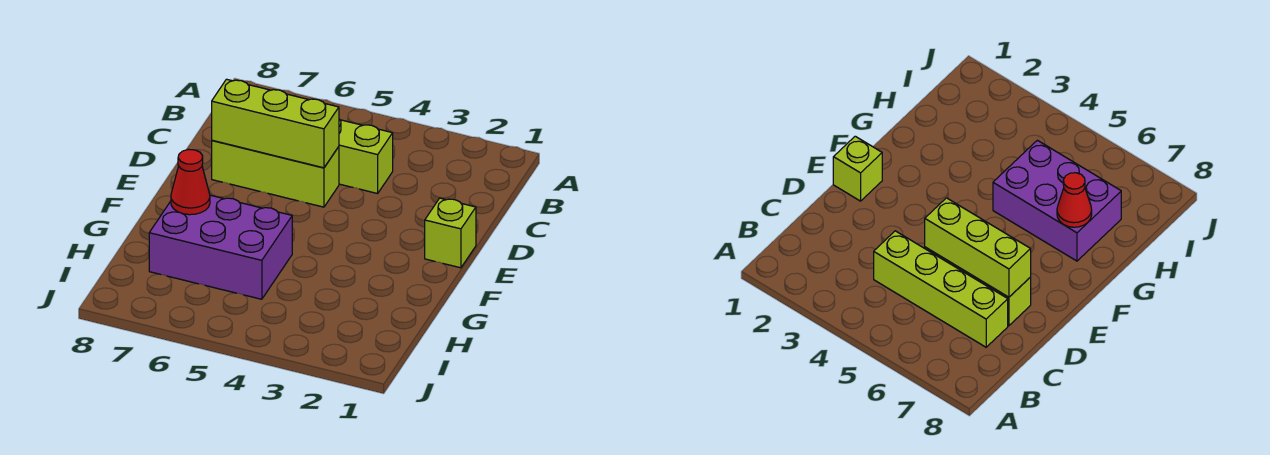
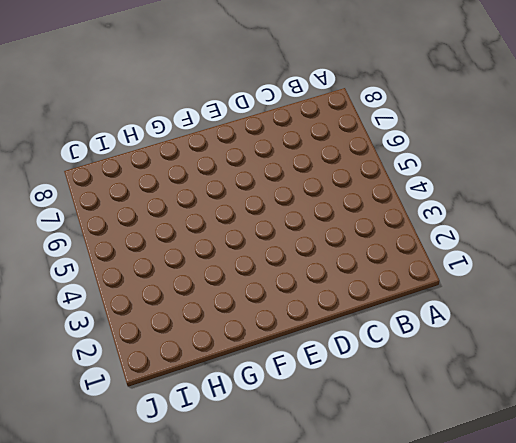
none -> lime 1x4 brick [339,119,393,193]
none -> lime 1x3 brick [212,140,339,207]

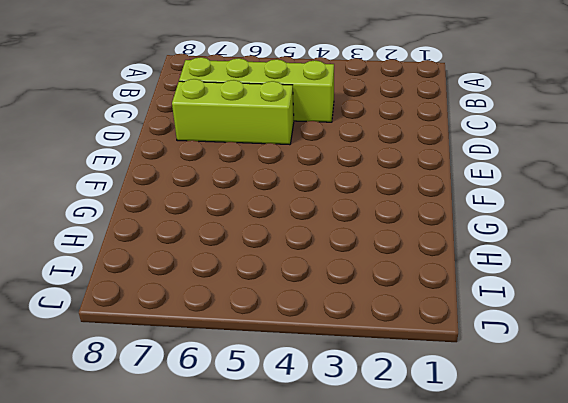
none -> lime 1x1 brick [425,198,476,268]
none -> purple 2x3 brick [149,195,292,299]

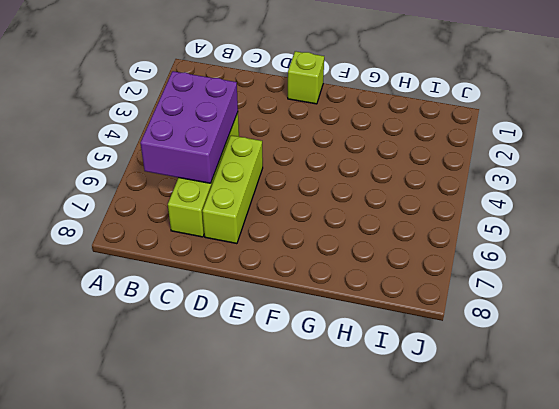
purple 2x3 brick [140,71,238,183] -> purple 2x3 brick moved to [149,195,292,299]
none -> lime 1x3 brick [212,79,339,168]
none -> red 1x1 cone [171,149,210,215]

